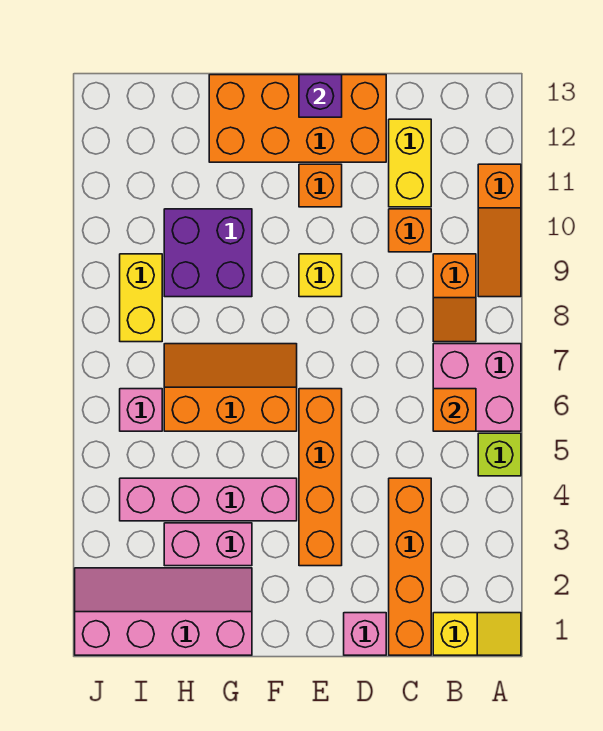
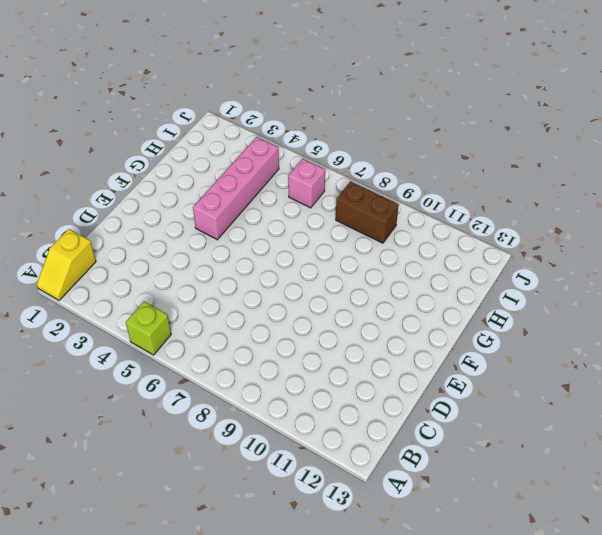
brown 1x2 brick [336,181,399,243] -> yellow 1x2 brick [120,254,162,342]
none -> pink 2x2 brick [433,344,521,431]
none -> orange 1x3 slope [478,164,521,297]
none -> orange 1x2 slope [433,254,476,342]

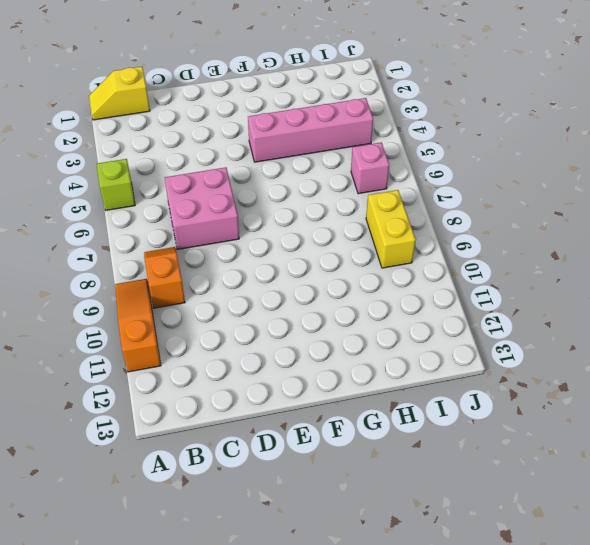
pink 2x2 brick [165,167,239,250] -> pink 2x2 brick moved to [433,344,521,431]
none -> orange 1x4 brick [389,478,431,655]
none -> orange 1x1 brick [389,209,431,252]
none -> yellow 1x2 brick [389,119,431,207]

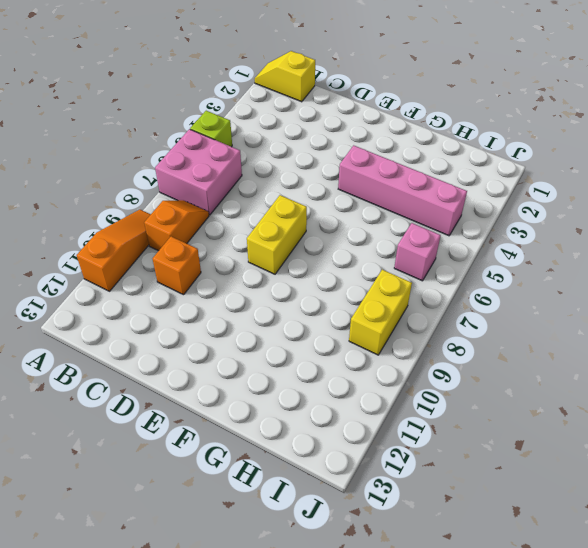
yellow 1x2 brick [247,195,307,274] -> yellow 1x2 brick moved to [389,119,431,207]
none -> orange 1x4 brick [389,478,431,655]
none -> pink 1x1 brick [344,613,386,655]
none -> orange 2x4 brick [209,75,386,162]

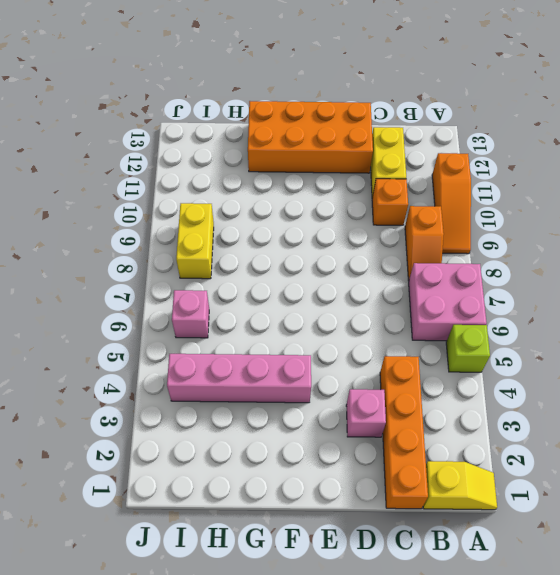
pink 1x1 brick [346,389,386,437] -> pink 1x1 brick moved to [344,613,386,655]
none -> orange 1x4 brick [299,389,342,566]
none -> yellow 1x1 brick [299,254,342,297]
none -> orange 1x1 brick [299,164,342,207]

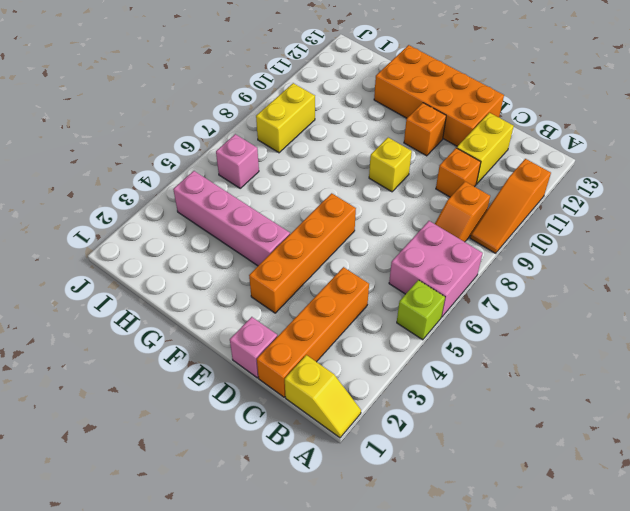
none -> orange 2x3 slope [164,344,297,431]
none -> pink 2x4 slope [75,568,252,655]
none -> pink 1x2 brick [164,523,252,566]

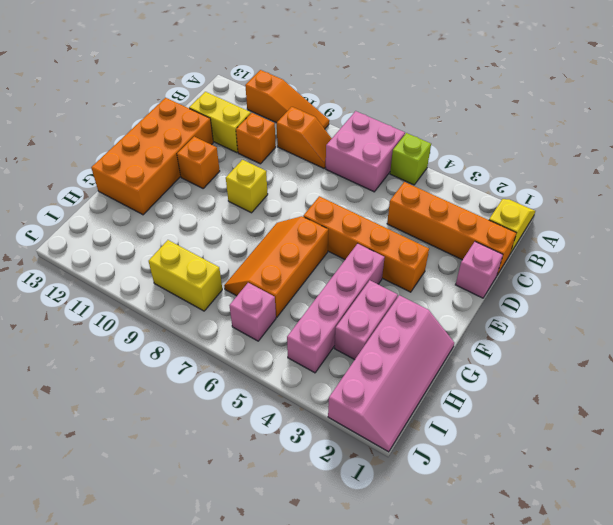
pink 2x4 slope [328,295,454,452] -> pink 2x4 slope turned to [75,568,252,655]
none -> purple 2x2 brick [164,209,252,297]
none -> orange 1x1 brick [433,389,476,431]
none -> purple 1x1 brick [299,75,342,117]

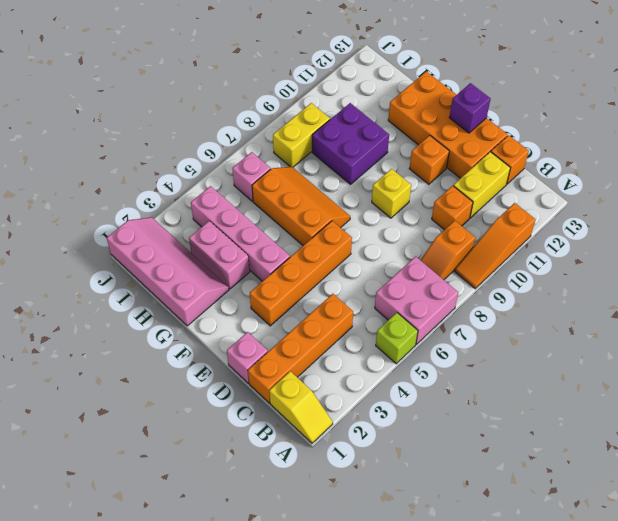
orange 1x1 brick [491,135,529,184] -> orange 1x1 brick moved to [433,389,476,431]

